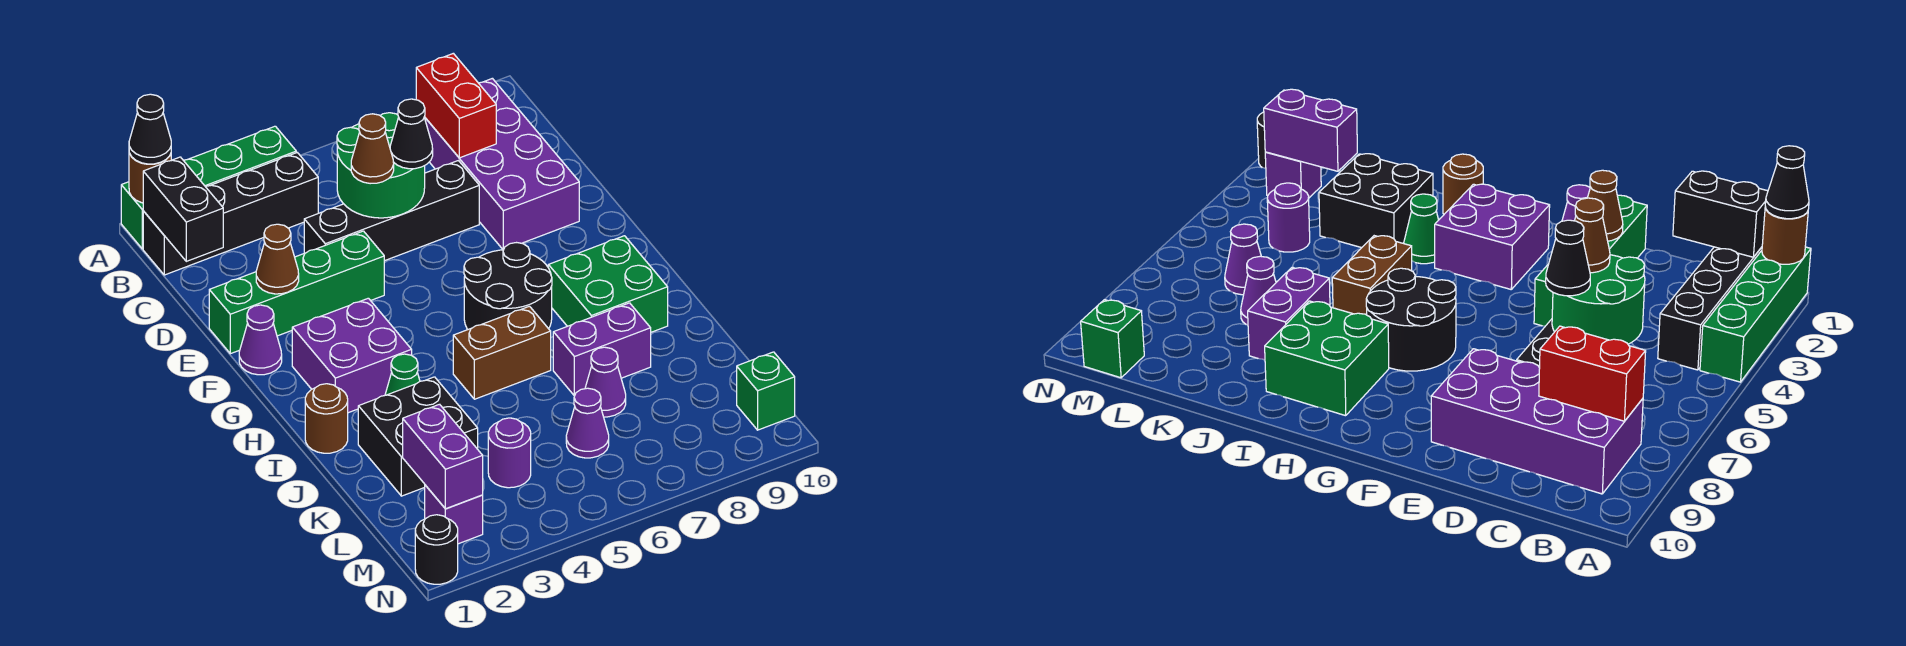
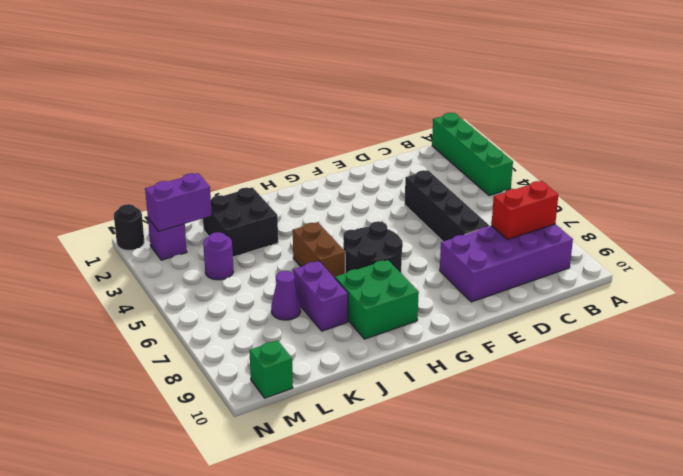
none -> black 1x4 brick [143,153,318,275]
none -> green 1x4 brick [209,231,384,354]
none -> purple 1x1 cone [239,305,282,375]

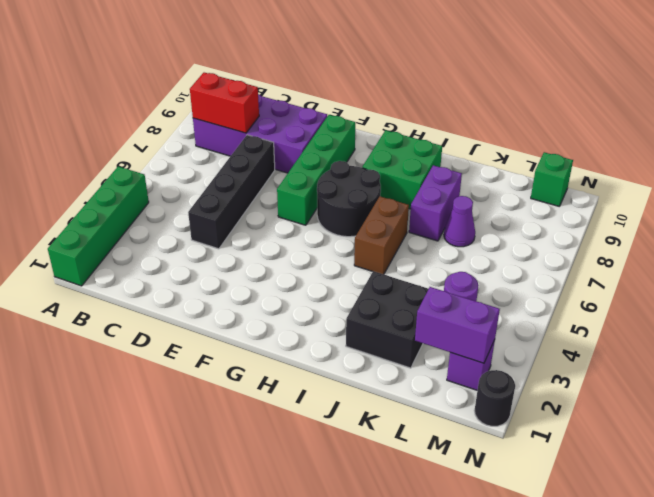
green 1x4 brick [277,115,355,225] -> green 1x4 brick moved to [209,231,384,354]
none -> black 1x4 brick [143,153,318,275]
none -> purple 1x1 cone [239,305,282,375]
none -> purple 2x2 brick [292,298,412,413]

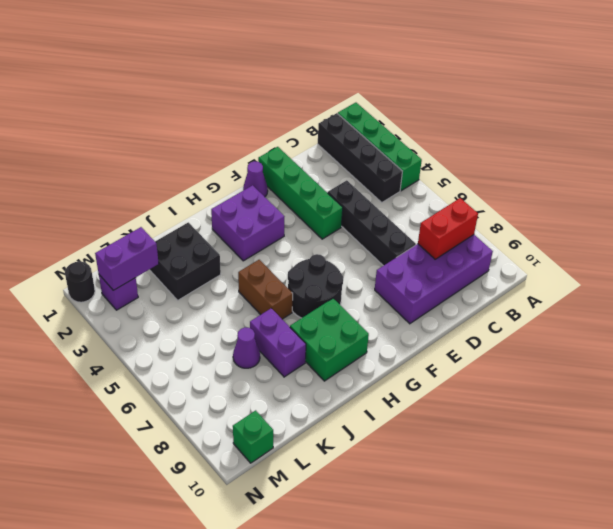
none -> brown 1x1 round brick [305,384,348,453]
none -> green 1x1 cone [385,354,420,395]
none -> purple 1x1 round brick [488,418,531,488]

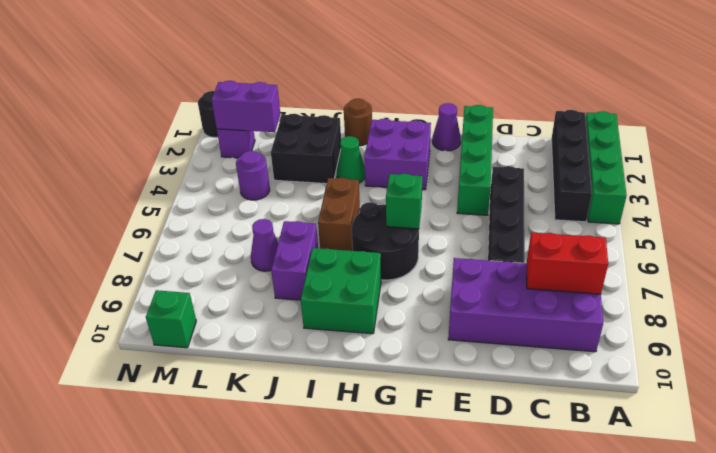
green 1x1 brick [386,174,422,229] -> none
none -> purple 1x1 cone [566,388,609,458]
none -> brown 1x1 round brick [129,153,171,203]
none -> black 1x2 brick [143,157,223,261]

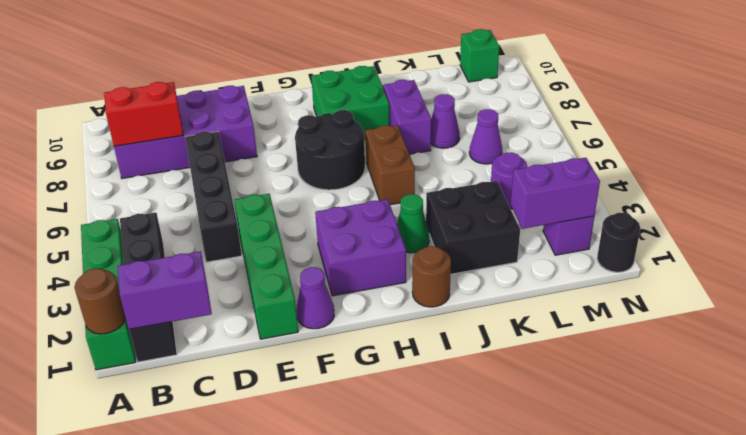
purple 1x2 brick [118,251,212,329] -> black 1x2 brick [143,157,223,261]
none -> green 2x2 round brick [337,113,425,218]
none -> brown 1x1 cone [256,224,299,294]
none -> black 1x1 cone [129,94,171,164]

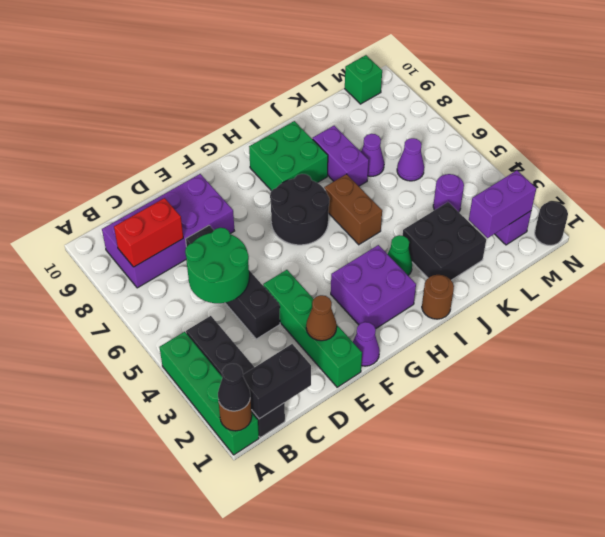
none -> brown 1x1 cone [351,114,394,184]
none -> black 1x1 cone [390,99,433,169]

